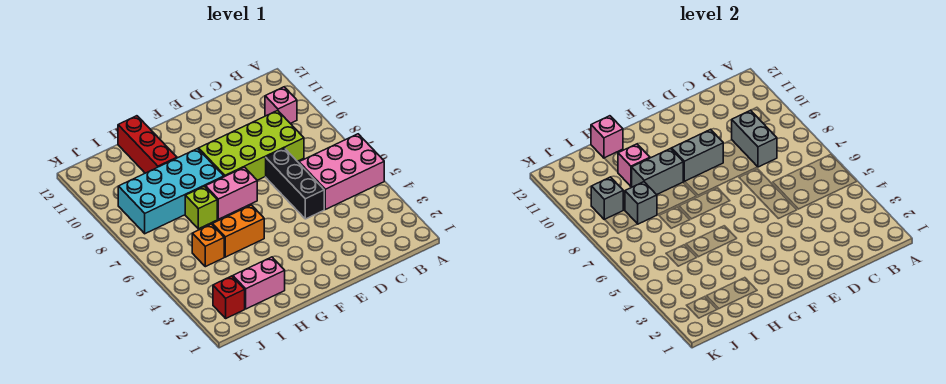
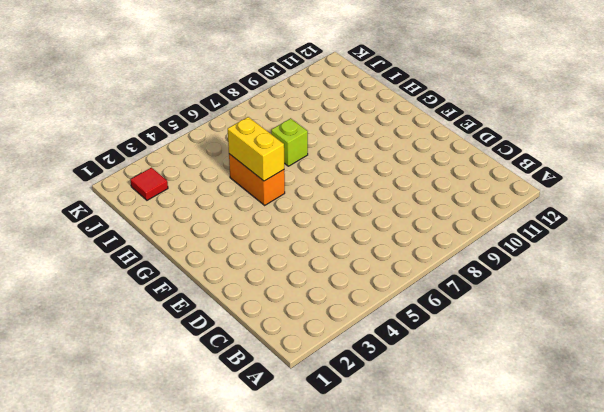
yellow 1x2 brick [228,117,284,181] -> none
red 1x1 tile [130,168,168,200] -> red 1x1 brick [213,276,245,318]
none -> pink 2x3 brick [299,134,384,209]
none -> pink 1x1 brick [265,87,297,124]
none -> lime 2x4 brick [199,110,304,180]

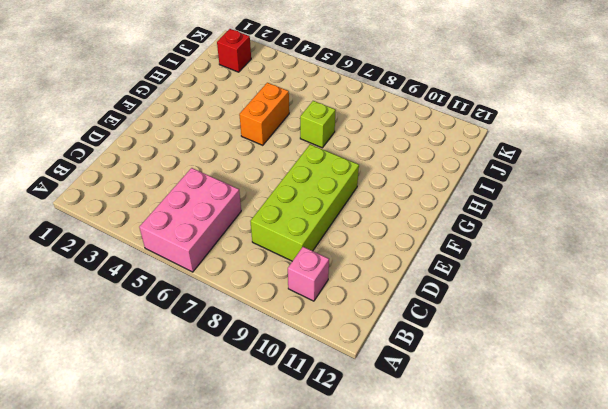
none -> black 1x3 brick [266,148,324,219]
none -> pink 1x2 brick [206,167,257,219]
none -> cyan 2x4 brick [118,148,224,234]

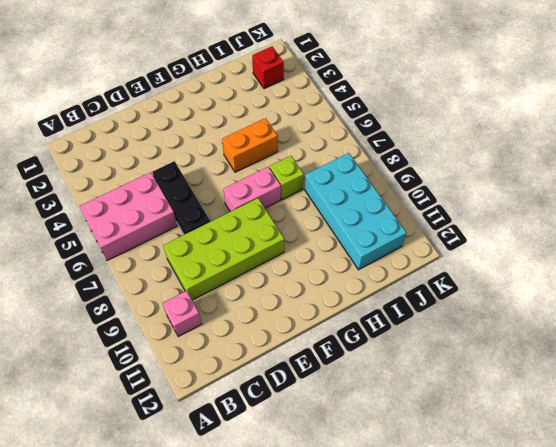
cyan 2x4 brick [305,153,407,270] -> cyan 2x4 brick turned to [118,148,224,234]
none -> pink 1x2 brick [233,257,285,309]
none -> red 1x3 brick [118,116,177,173]
none -> orange 1x1 brick [192,224,224,267]

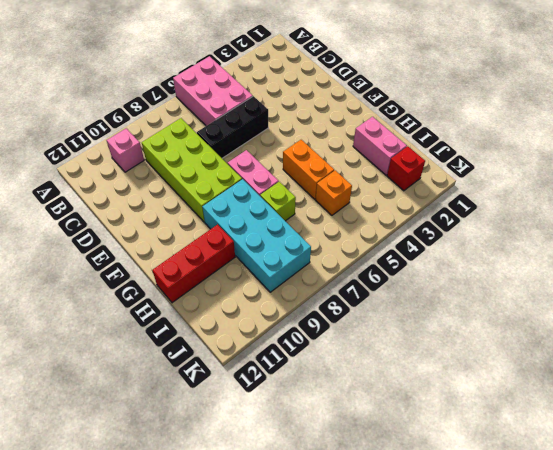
none -> grey 1x2 brick [732,110,777,167]
none -> grey 1x2 brick [672,129,723,181]
none -> grey 1x2 brick [632,148,683,195]

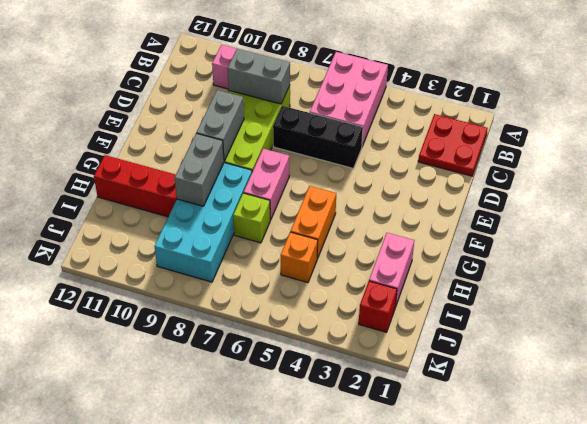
red 2x2 plate [418,114,488,176] -> none
none -> pink 1x1 brick [618,144,650,186]
none -> pink 1x1 brick [591,116,623,158]
none -> grey 1x1 brick [625,182,657,224]

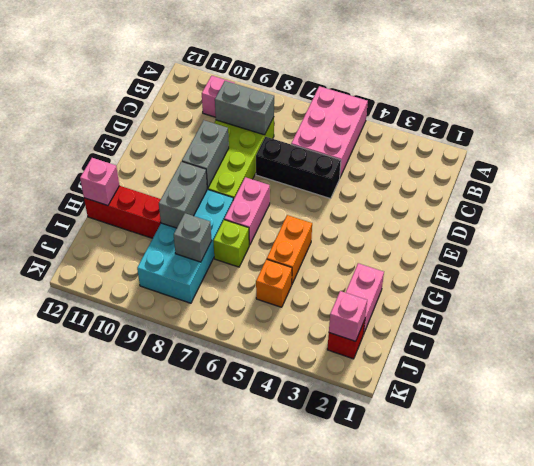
pink 1x1 brick [329,291,367,341] -> pink 1x1 brick moved to [618,144,650,186]
none -> grey 1x1 brick [591,177,623,220]

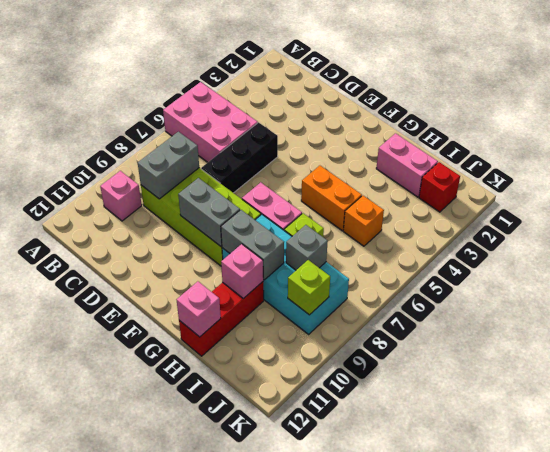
lime 1x1 brick [288,260,330,315] -> grey 1x1 brick [591,177,623,220]

